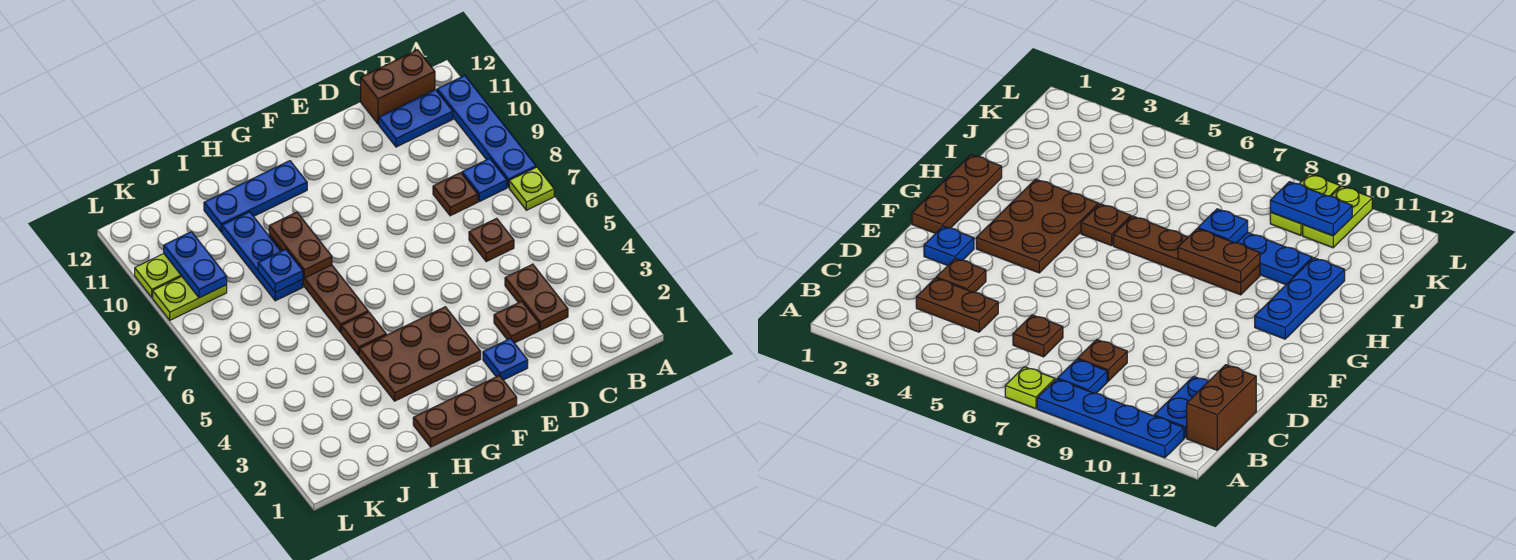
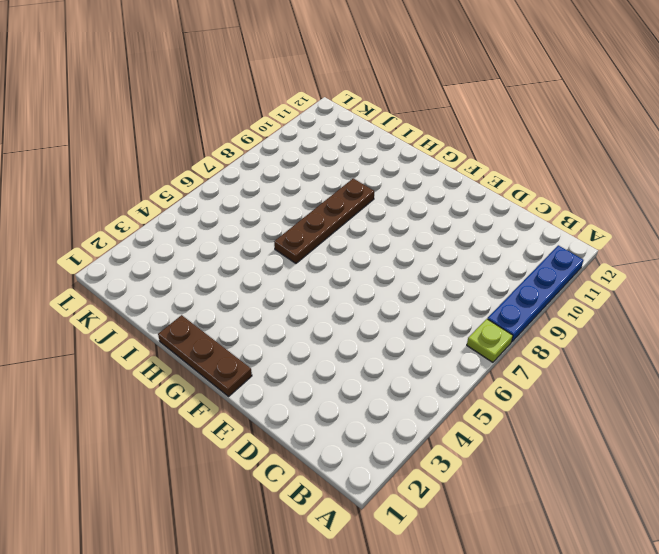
none -> blue 1x1 plate [462,158,507,202]
none -> blue 1x2 plate [379,90,453,147]
none -> brown 1x2 brick [361,50,435,124]

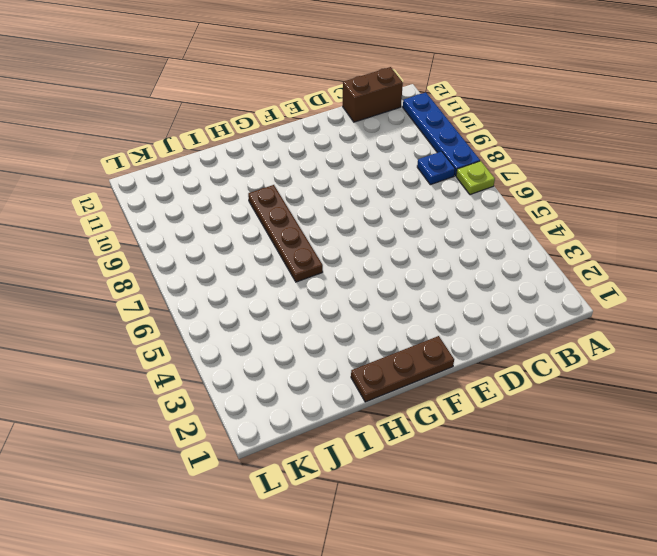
none -> blue 1x2 plate [379,90,453,147]
none -> brown 1x2 plate [505,264,568,330]
none -> brown 1x1 plate [469,218,514,261]

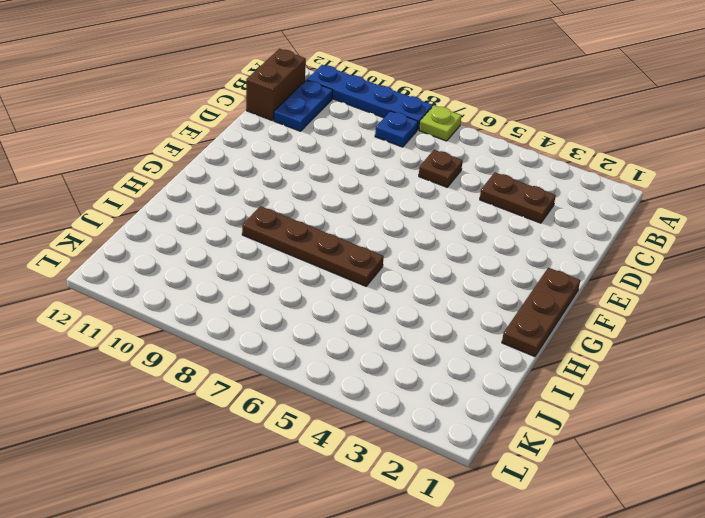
none -> brown 1x1 plate [433,173,478,216]
none -> brown 1x1 plate [494,301,539,343]
none -> blue 1x1 plate [483,338,528,380]

